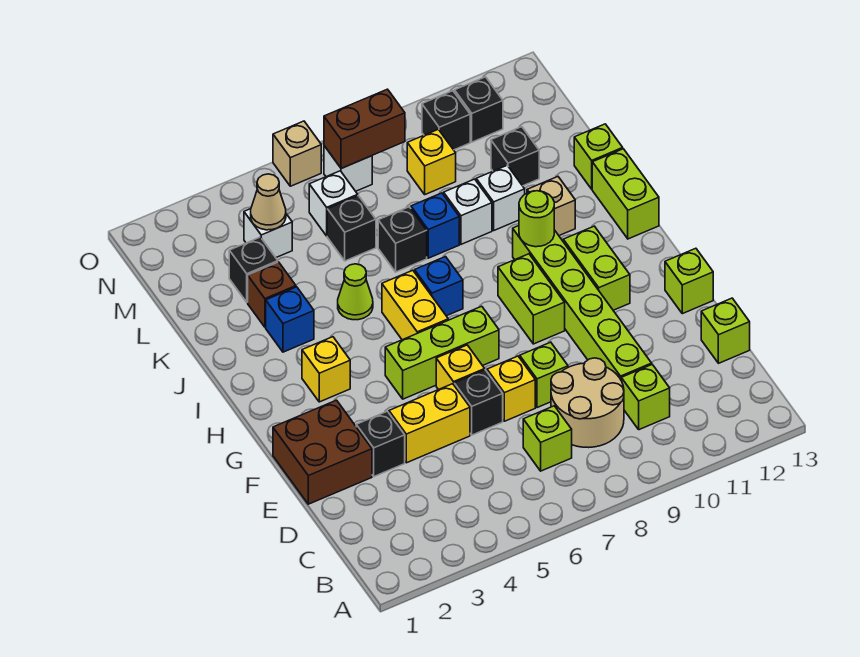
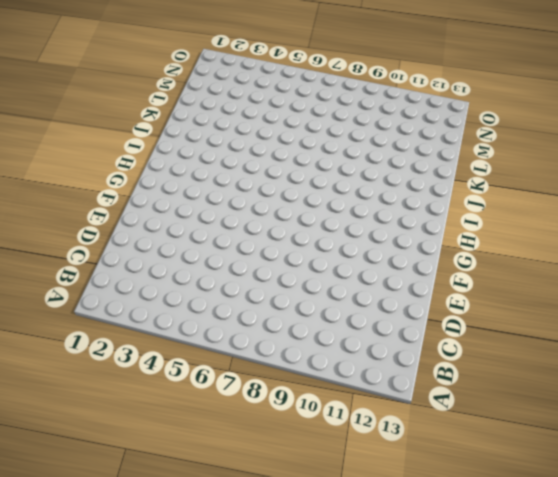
none -> lime 1x1 brick [523,406,572,471]
none -> tan 2x2 round brick [551,358,624,448]
none -> lime 1x1 brick [621,365,670,430]
none -> lime 1x6 brick [513,226,652,379]

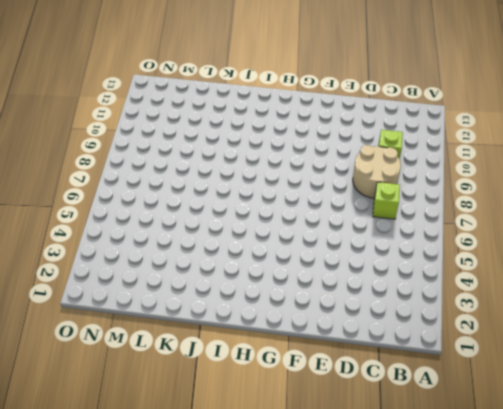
none -> lime 1x6 brick [513,226,652,379]
none -> lime 1x1 brick [701,298,750,363]
none -> brown 2x2 brick [273,400,372,504]
none -> black 1x1 brick [356,411,405,476]

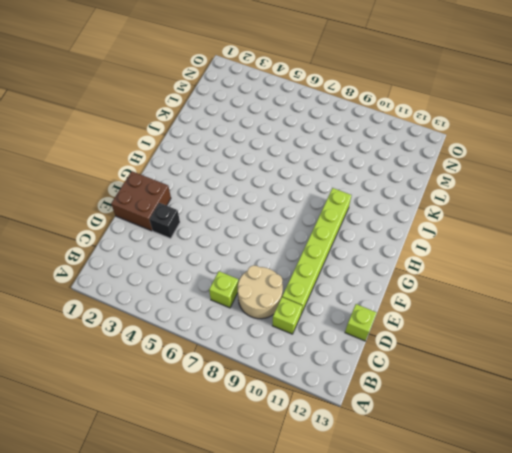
none -> yellow 1x2 brick [389,384,470,463]
none -> black 1x1 brick [454,370,503,435]
none -> yellow 1x1 brick [487,356,535,421]
none -> lime 1x1 brick [520,342,568,408]

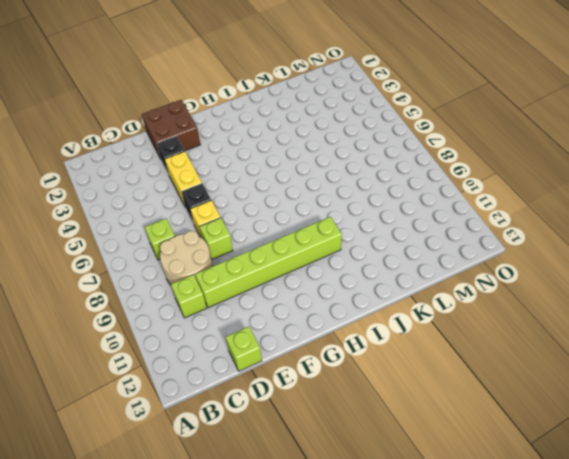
none -> yellow 1x1 brick [436,345,485,390]
none -> lime 1x1 brick [665,248,713,314]
none -> lime 1x3 brick [385,306,499,399]
none -> lime 1x2 brick [498,254,565,344]

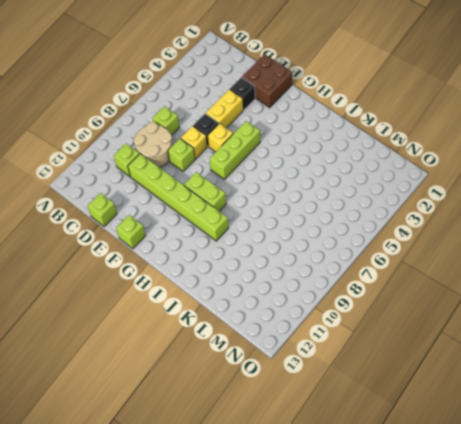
none -> lime 1x2 brick [563,226,630,310]
none -> yellow 1x1 brick [302,337,350,402]
none -> yellow 1x2 brick [382,270,448,340]
none -> blue 1x1 brick [415,257,463,316]

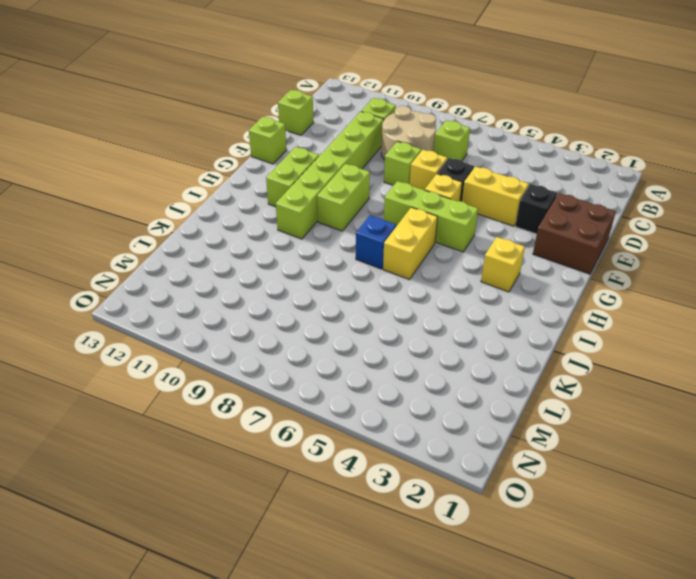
none -> lime 1x2 brick [592,149,659,239]
none -> blue 1x1 brick [266,287,314,352]
none -> lime 1x1 cone [338,264,373,320]
none -> tan 1x1 brick [527,177,575,236]

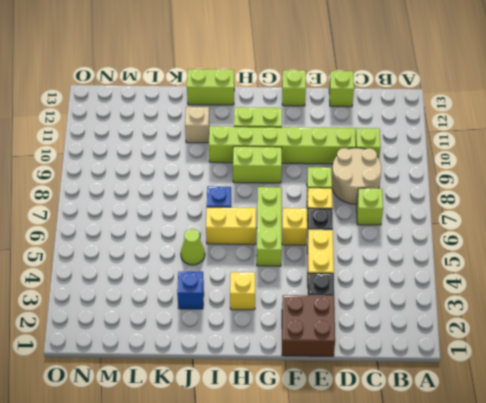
none -> brown 1x1 brick [248,262,296,327]
none -> black 1x1 brick [378,207,427,272]
none -> blue 1x1 brick [411,193,459,258]
none -> white 1x1 brick [444,179,492,244]

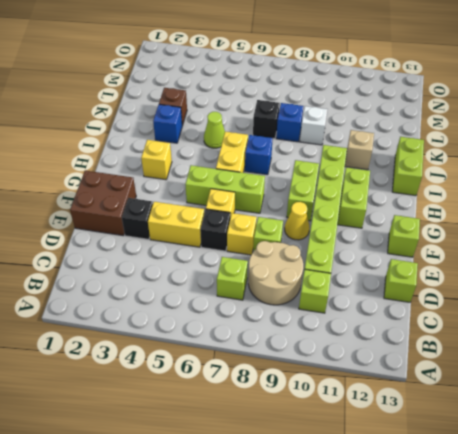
yellow 1x1 cone [285,202,310,240] -> none
none -> white 1x1 brick [476,165,525,230]
none -> lime 1x1 brick [574,124,623,189]
none -> black 1x1 brick [229,237,278,302]
none -> black 1x1 brick [327,196,376,261]

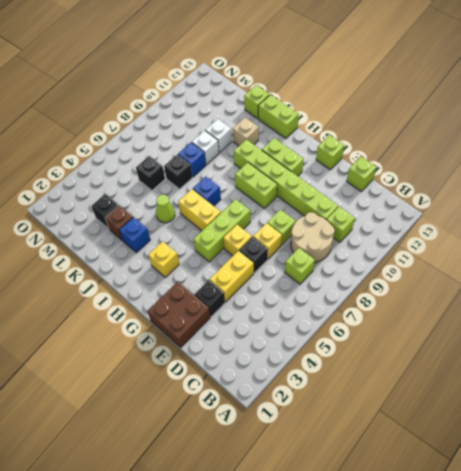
none -> black 1x1 brick [491,127,539,186]
none -> white 1x1 brick [244,209,292,258]
none -> white 1x1 brick [309,171,358,236]
none -> yellow 1x1 brick [407,129,456,194]

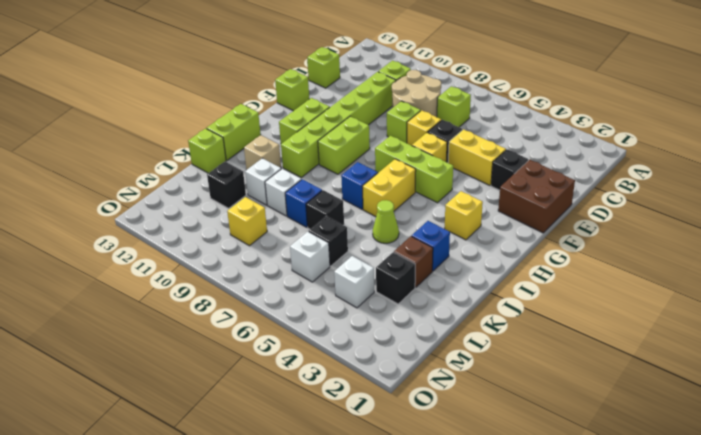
none -> white 1x1 brick [324,146,372,191]
none -> black 1x1 brick [422,91,470,150]
none -> black 1x1 brick [455,77,503,142]
none -> tan 1x1 brick [273,121,321,186]

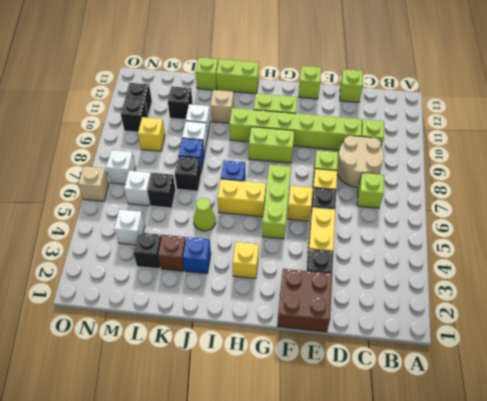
none -> lime 1x1 round brick [519,191,554,247]
none -> tan 1x1 cone [251,174,286,230]
none -> brown 1x2 brick [324,89,405,169]

